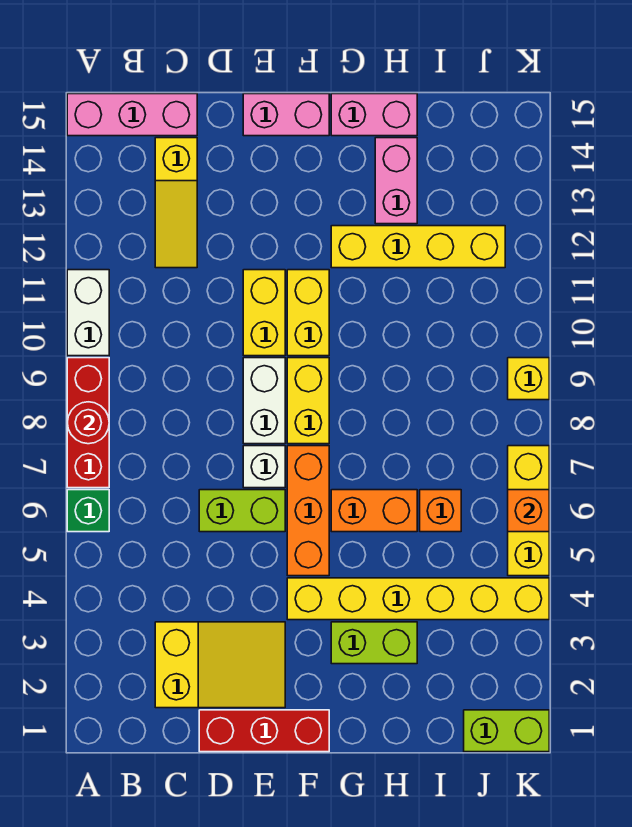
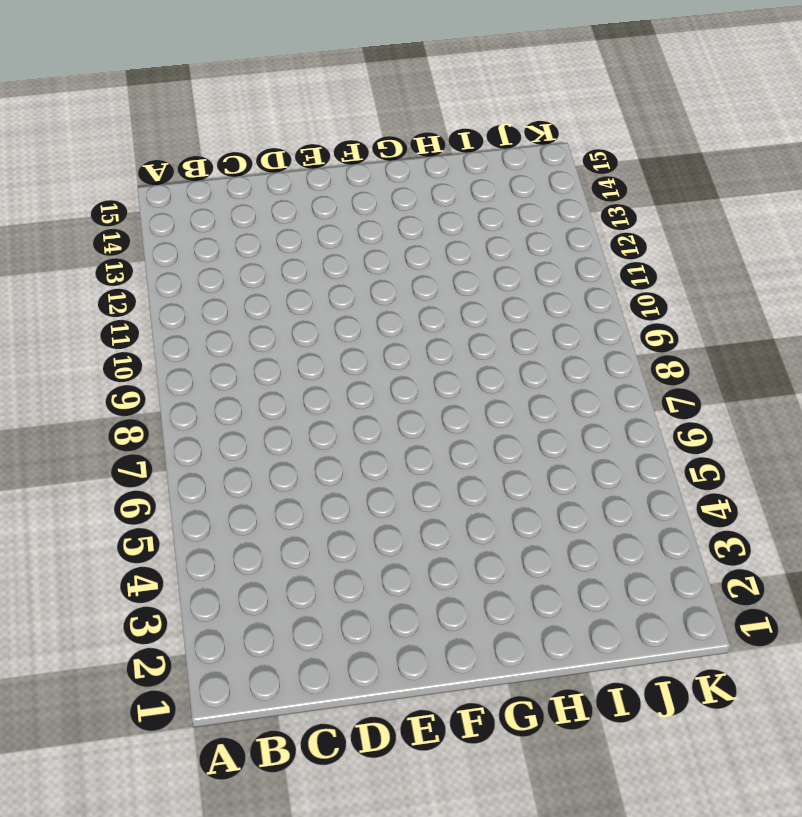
none -> green 1x1 brick [67,490,109,532]
none -> red 1x3 brick [67,358,109,488]
none -> white 1x2 brick [67,270,109,356]

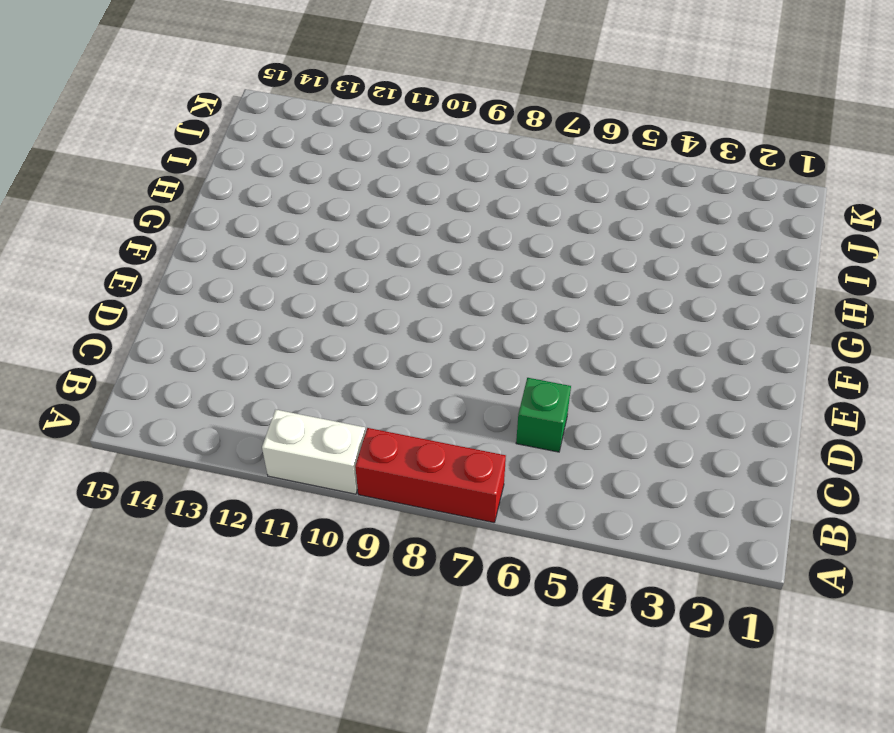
green 1x1 brick [516,378,571,452] -> green 1x1 brick moved to [67,490,109,532]
none -> pink 1x3 brick [67,94,197,136]
none -> yellow 2x3 slope [155,622,285,708]
none -> yellow 1x3 slope [155,138,197,268]

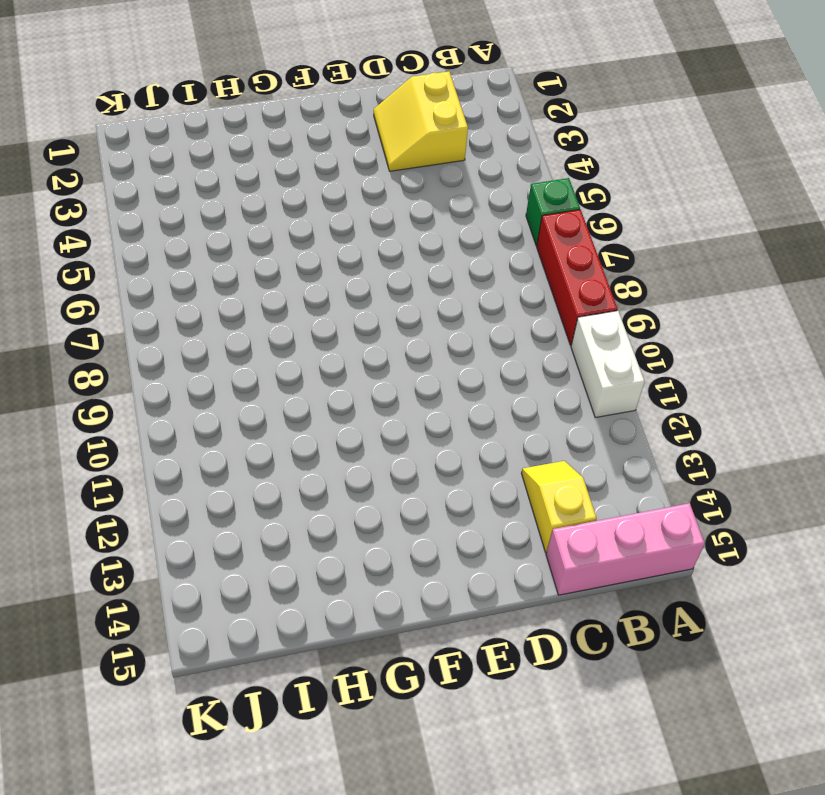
yellow 2x2 slope [374,72,468,171] -> yellow 2x3 slope [155,622,285,708]
yellow 1x2 slope [521,461,597,552] -> yellow 1x3 slope [155,138,197,268]
none -> red 1x3 brick [199,710,329,752]
none -> lime 1x2 brick [199,490,285,532]
none -> white 1x1 brick [243,446,285,488]

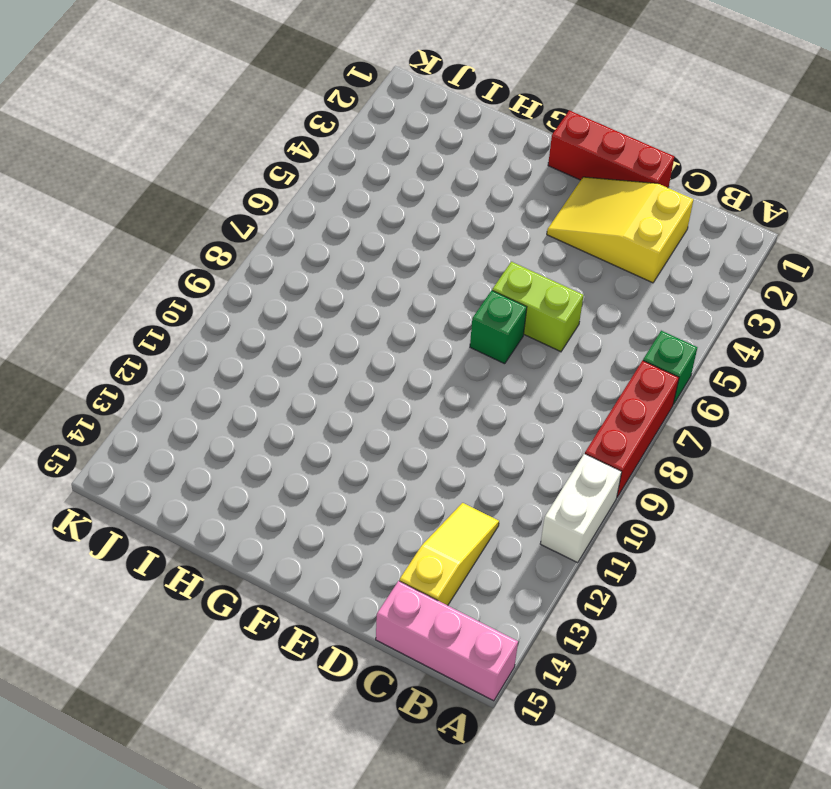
green 1x1 brick [470,290,527,364] -> white 1x1 brick [243,446,285,488]
none -> white 1x2 brick [243,358,285,444]
none -> yellow 1x2 brick [243,270,285,356]
none -> pink 1x2 brick [243,94,329,136]

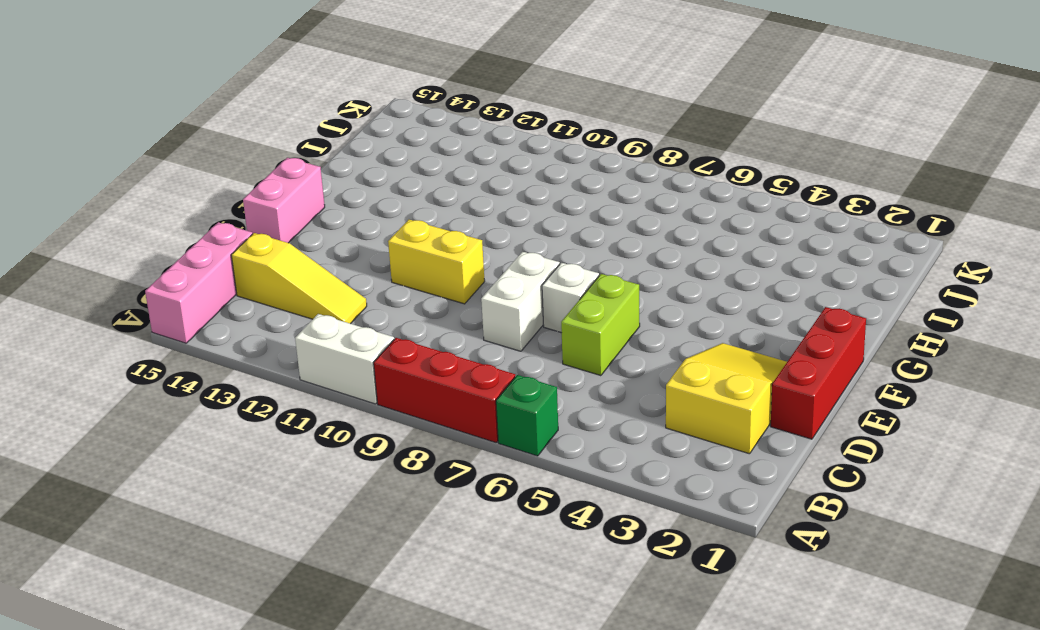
white 1x2 brick [481,252,560,351] -> white 1x2 brick turned to [243,358,285,444]
none -> yellow 1x6 brick [287,578,549,620]
none -> orange 1x3 brick [287,446,329,576]
none -> yellow 1x2 brick [287,358,329,444]

